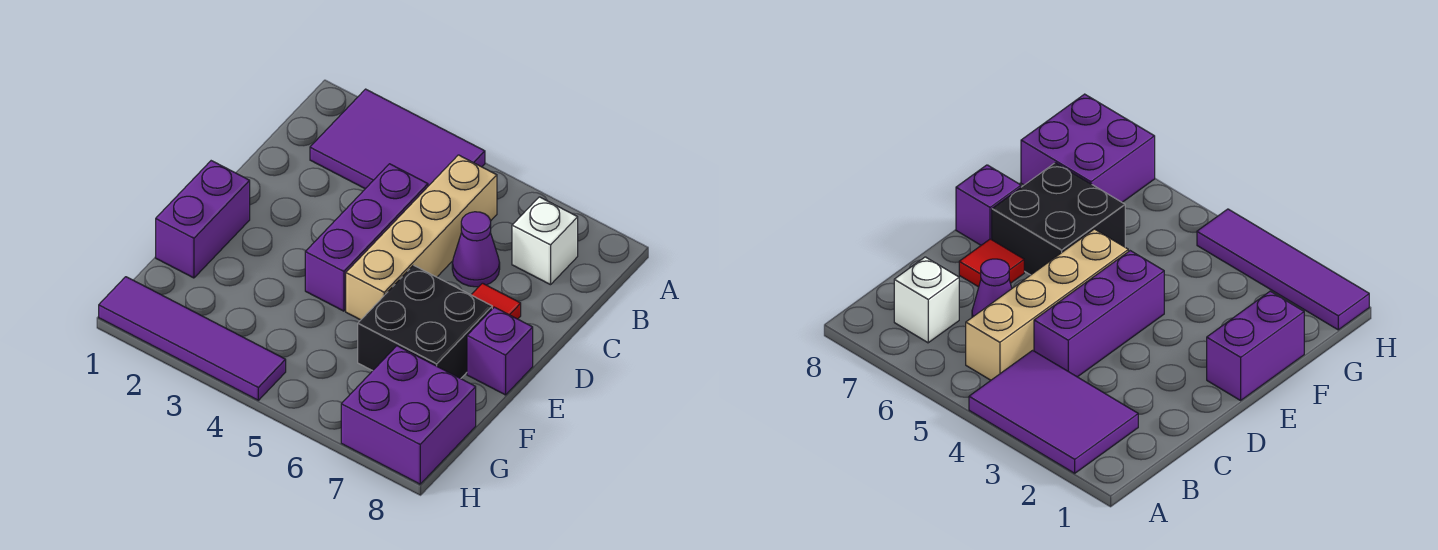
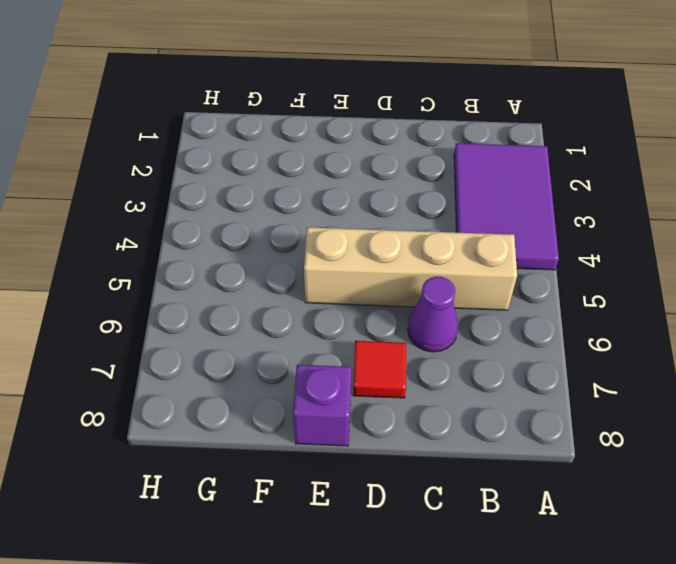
none -> white 1x1 brick [512,197,578,285]
none -> purple 1x3 brick [305,164,428,311]

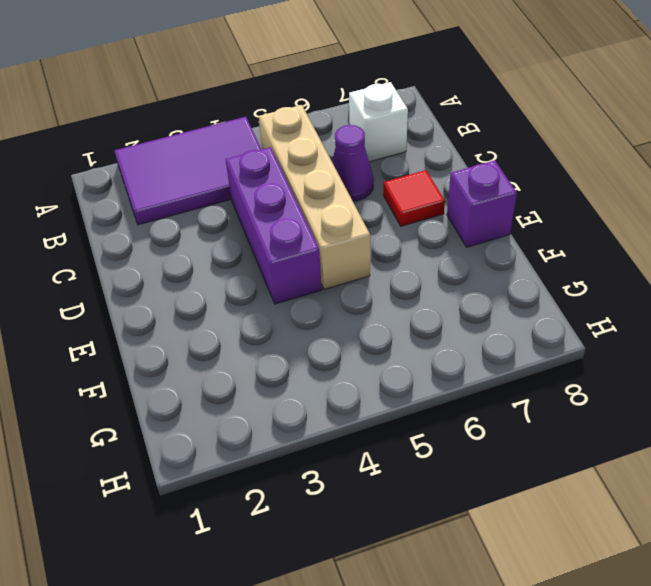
none -> purple 1x2 brick [156,161,250,278]
none -> black 2x2 brick [358,265,492,379]

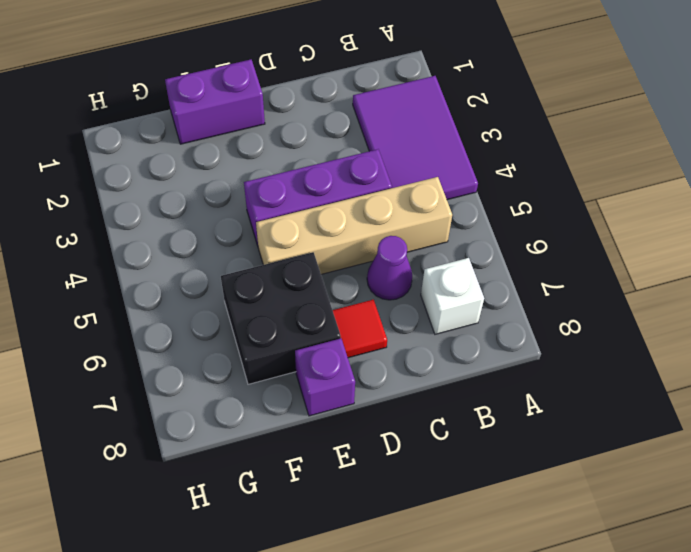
none -> purple 2x2 brick [341,346,476,484]
none -> purple 1x4 tile [99,277,286,400]

